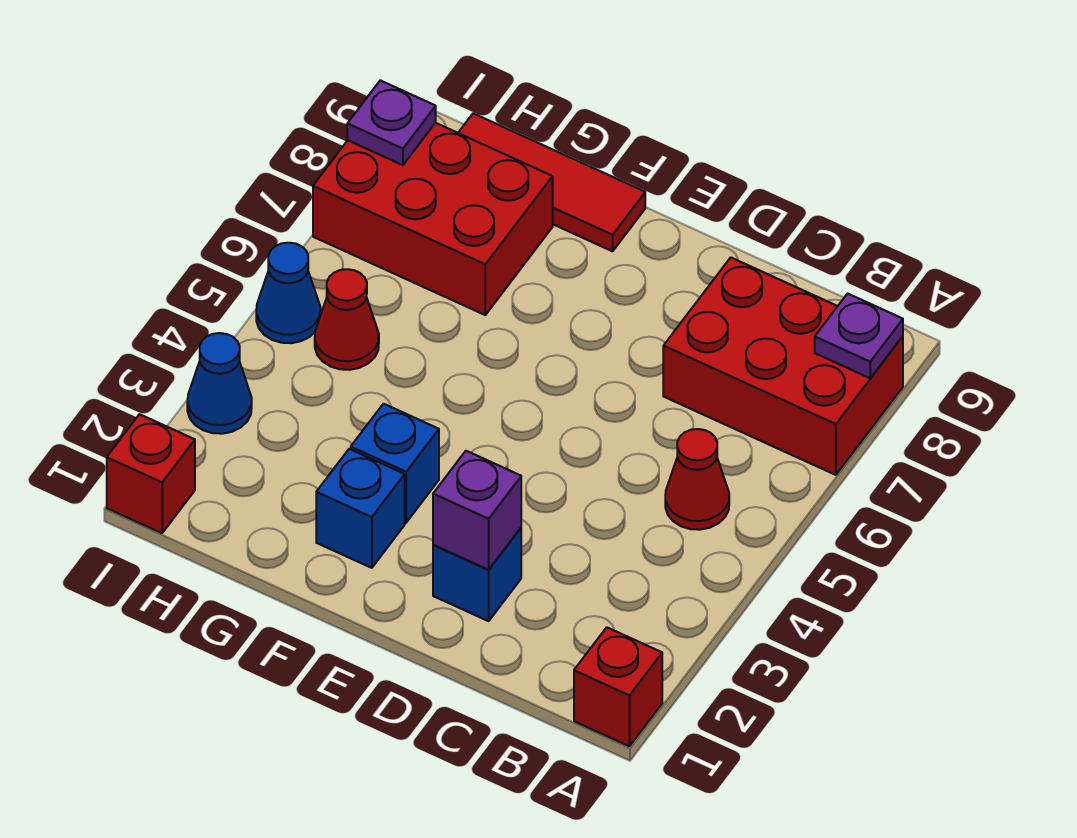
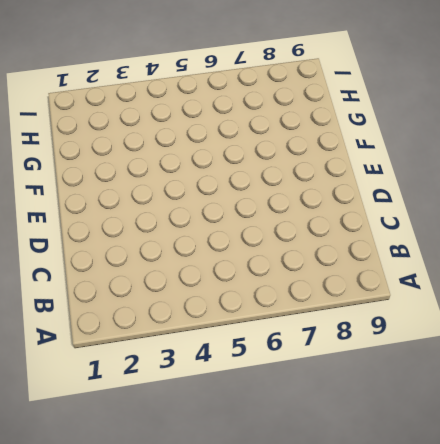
none -> red 1x1 brick [574,627,662,746]
none -> red 2x3 brick [663,258,903,475]
none -> red 1x1 cone [665,429,729,530]

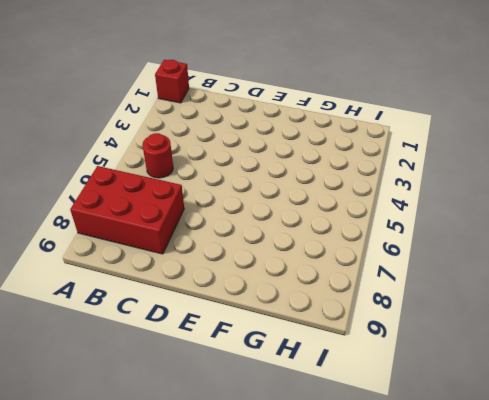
red 1x1 round brick [142,133,173,178] -> red 1x1 cone [665,429,729,530]
none -> blue 1x1 brick [433,528,521,621]
none -> blue 1x1 brick [316,449,405,568]
none -> blue 1x1 brick [351,404,439,523]

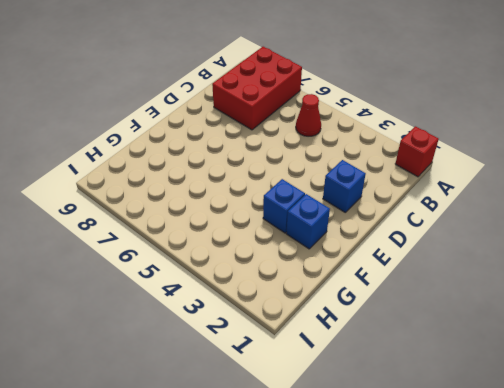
none -> red 1x3 tile [458,113,645,251]
none -> red 2x3 brick [313,123,553,315]
none -> red 1x1 cone [315,269,379,370]

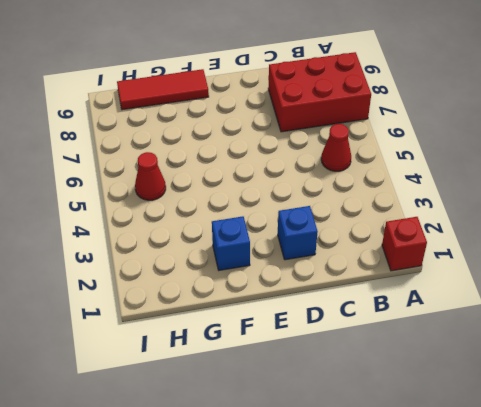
none -> blue 1x1 brick [351,404,439,523]
none -> red 2x3 brick [313,123,553,315]
none -> red 1x1 brick [107,414,195,533]

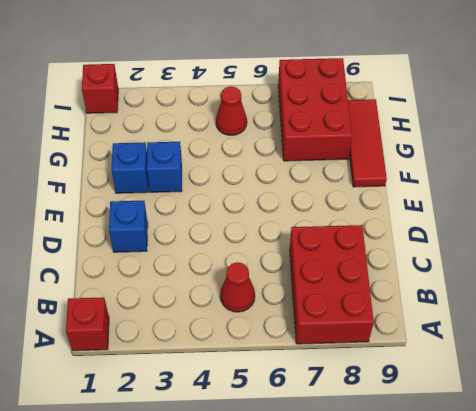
none -> blue 1x1 cone [187,333,252,434]
none -> blue 1x1 cone [256,243,321,343]
none -> purple 1x1 plate [815,294,903,378]

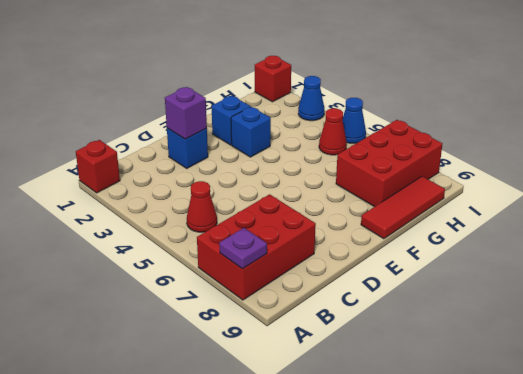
none -> purple 1x1 plate [347,80,436,165]

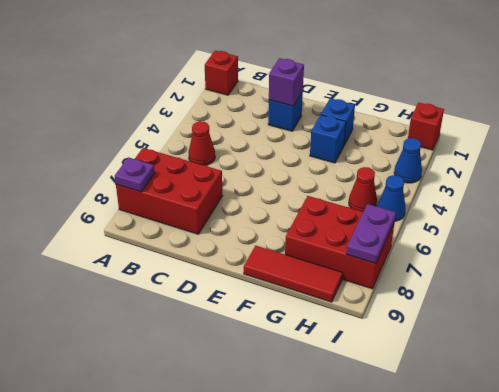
purple 1x2 plate [346,204,396,263] -> purple 1x1 plate [347,80,436,165]

